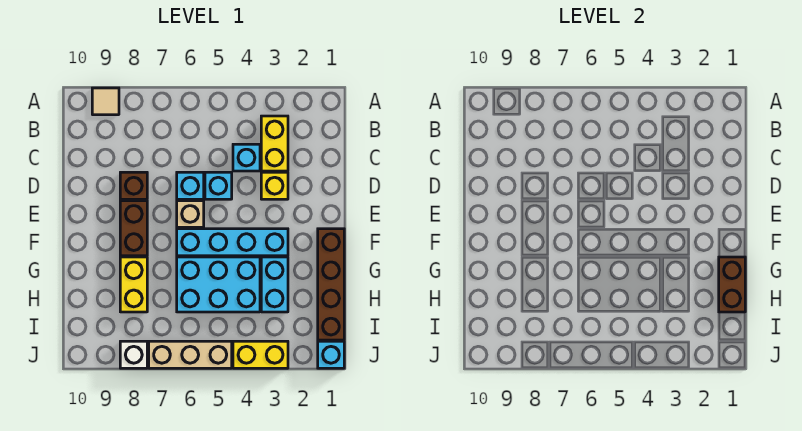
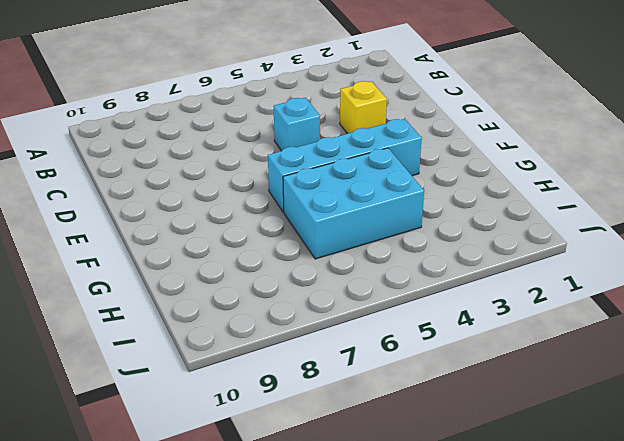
none -> tan 1x1 tile [92,88,119,115]
none -> yellow 1x2 brick [261,116,288,171]
none -> cyan 1x1 brick [233,144,260,171]

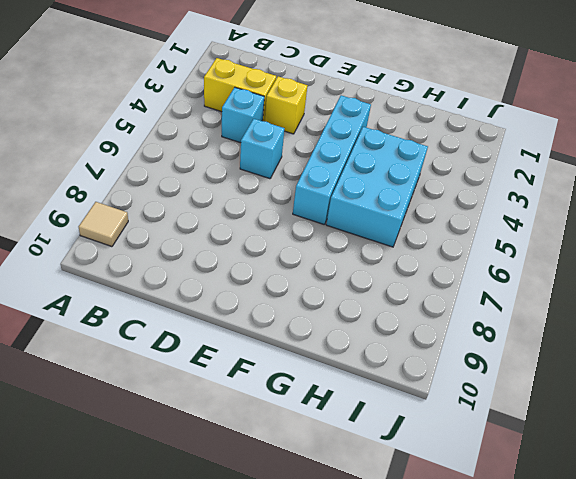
none -> cyan 1x1 brick [177,172,204,199]
none -> brown 1x1 brick [120,172,147,199]
none -> tan 1x1 brick [177,201,204,227]

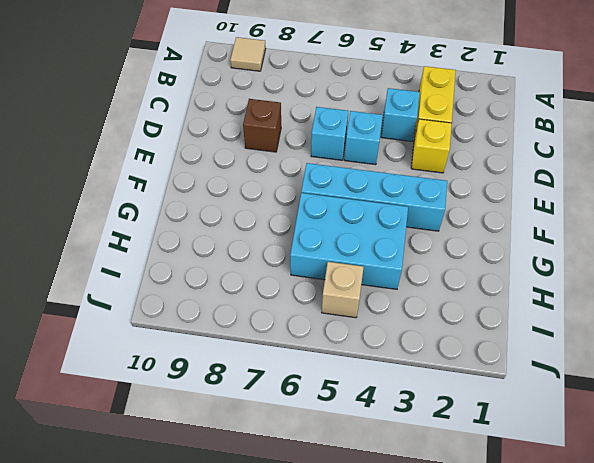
tan 1x1 brick [322,262,364,318] -> tan 1x1 brick moved to [177,201,204,227]
none -> brown 1x2 brick [120,201,147,256]
none -> brown 1x4 brick [318,229,344,340]
none -> cyan 1x2 brick [261,257,288,312]

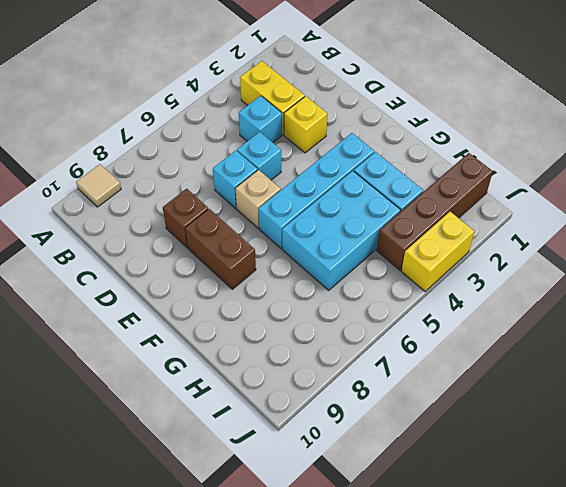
brown 1x4 brick [377,153,493,270] -> brown 1x4 brick turned to [318,229,344,340]
none -> yellow 1x2 brick [120,257,147,312]
none -> cyan 1x1 brick [318,341,344,368]
none -> tan 1x3 brick [149,341,232,368]

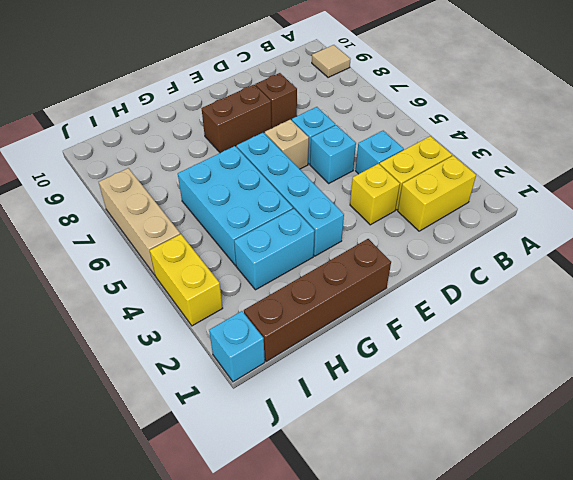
yellow 1x2 brick [398,156,476,231] -> yellow 1x2 brick moved to [120,257,147,312]
none -> white 1x1 brick [120,341,147,368]
none -> brown 1x2 brick [719,257,745,312]

